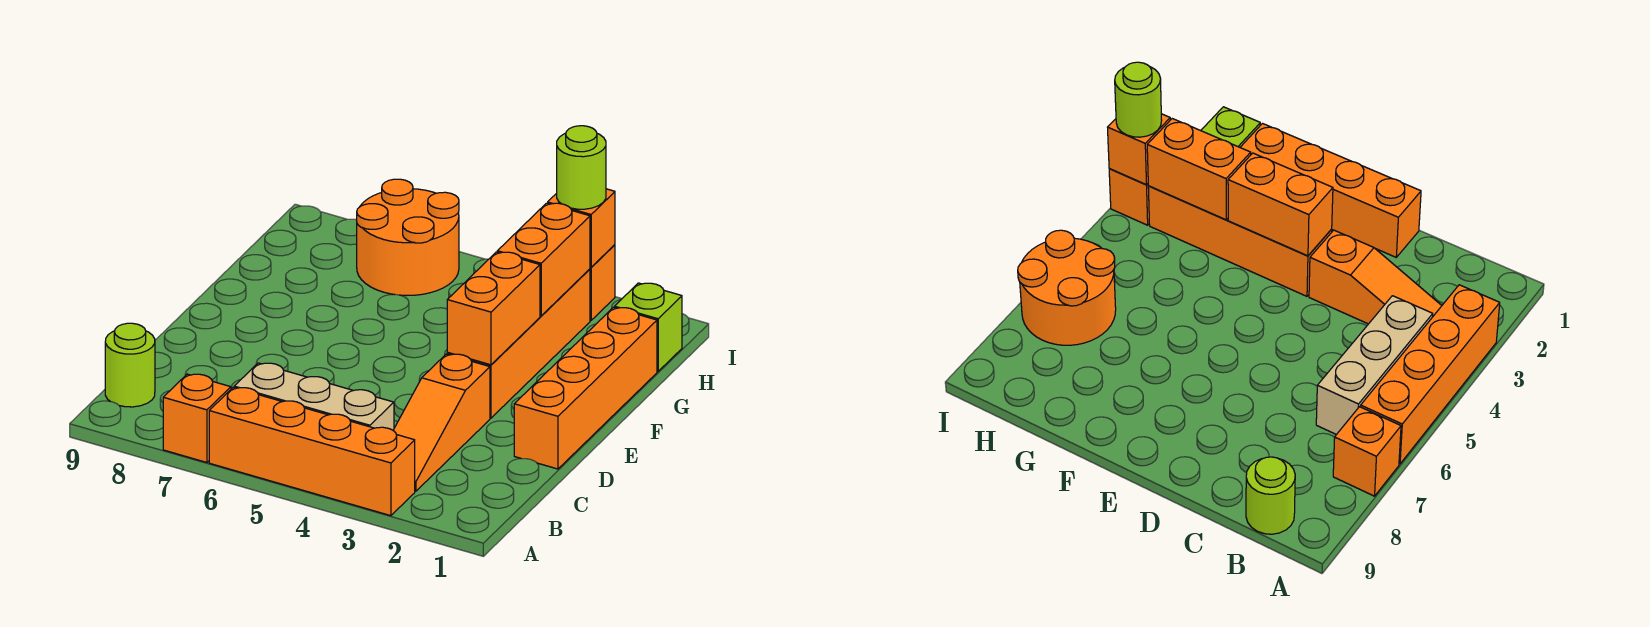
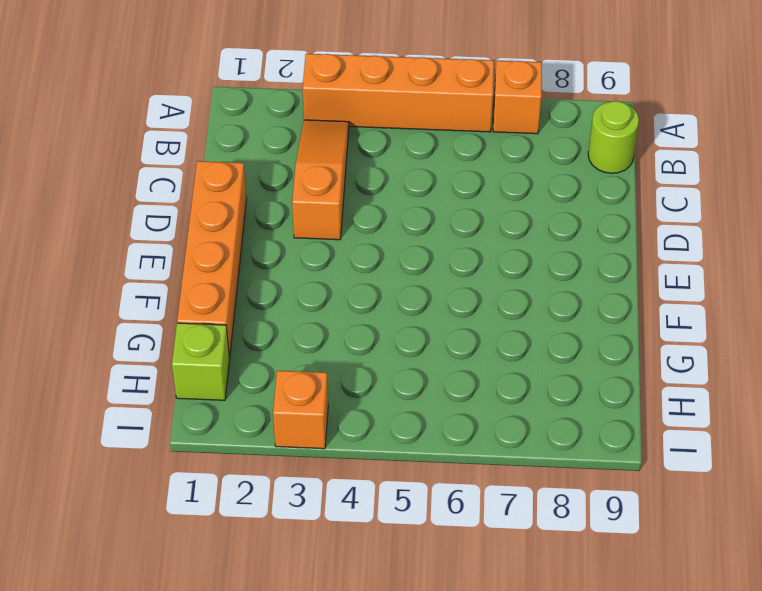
none -> tan 1x3 brick [234,363,394,430]
none -> orange 1x4 brick [447,269,590,418]
none -> orange 2x2 round brick [357,179,459,296]

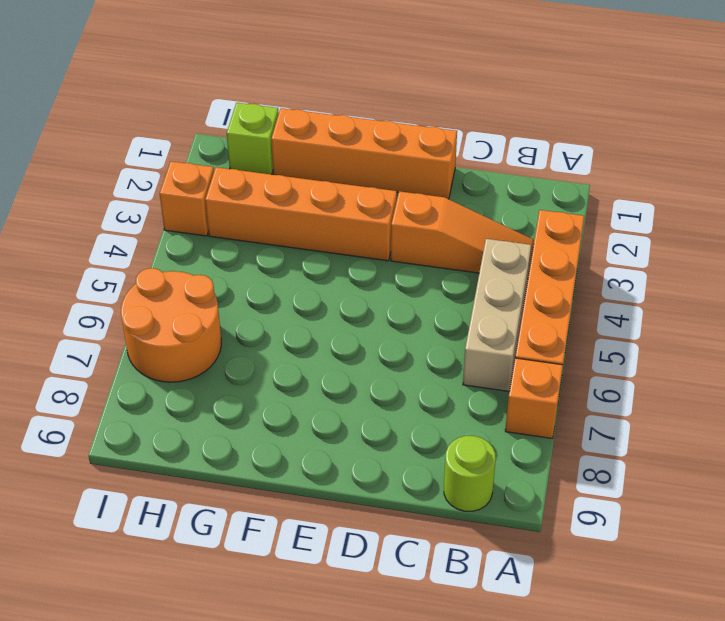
none -> orange 1x2 brick [447,252,540,365]
none -> orange 1x2 brick [497,203,590,316]
none -> orange 1x1 brick [548,189,615,267]

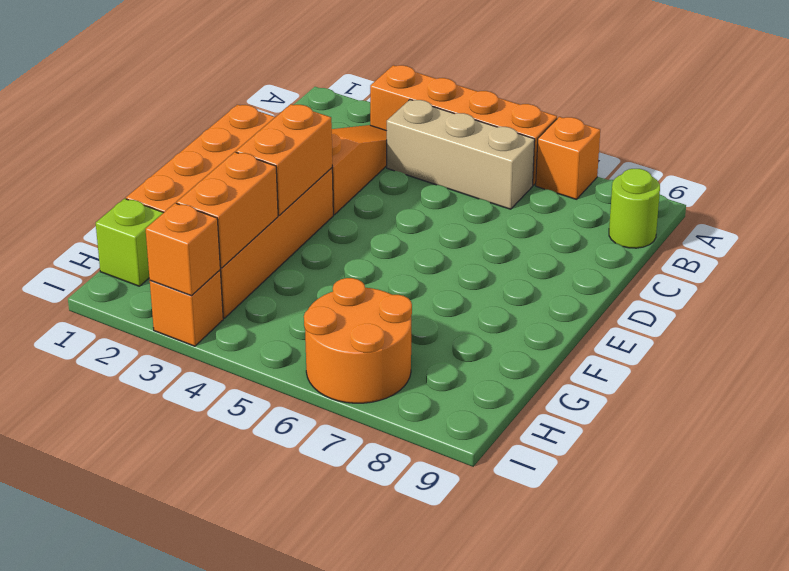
none -> lime 1x1 round brick [557,126,606,209]

